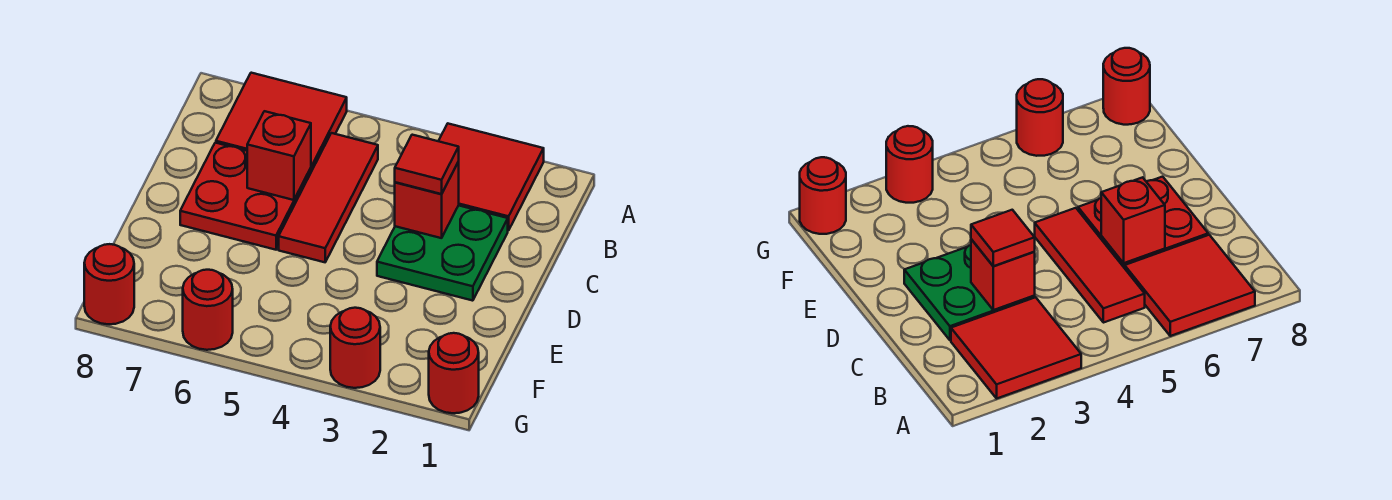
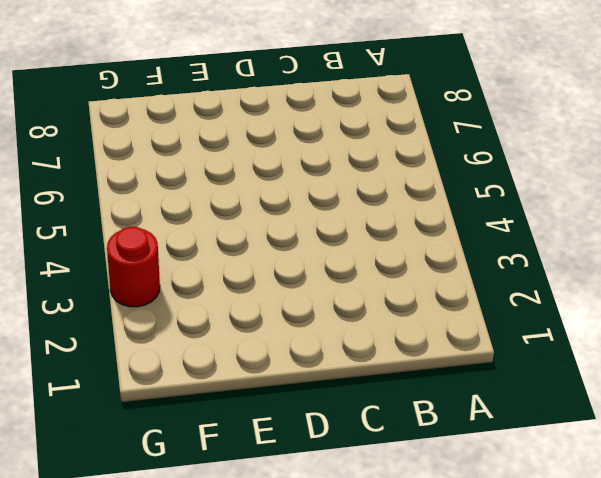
none -> red 2x2 tile [439,124,544,231]
none -> red 2x2 tile [216,73,347,172]
none -> red 1x3 tile [279,133,378,262]

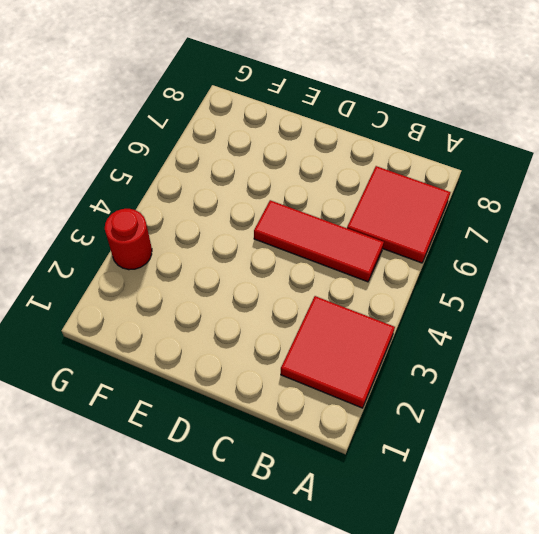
none -> green 2x2 plate [377,205,508,301]
none -> red 2x2 plate [180,143,311,250]
none -> red 1x1 round brick [429,333,479,413]

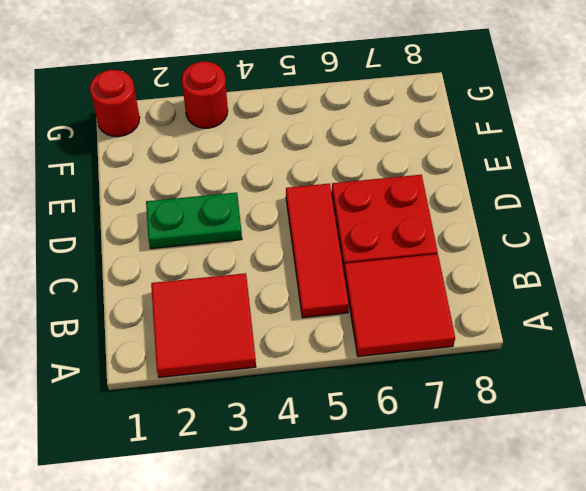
green 1x2 plate [146,193,242,249] -> green 2x2 plate [377,205,508,301]
none -> red 1x1 round brick [183,270,233,350]
none -> red 1x1 round brick [84,244,134,324]
none -> red 1x1 brick [395,162,459,238]

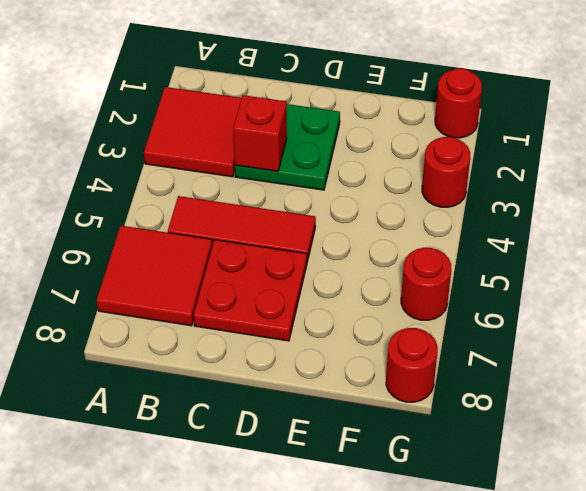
none -> red 1x1 brick [247,111,311,200]
none -> red 1x1 tile [395,135,459,194]

